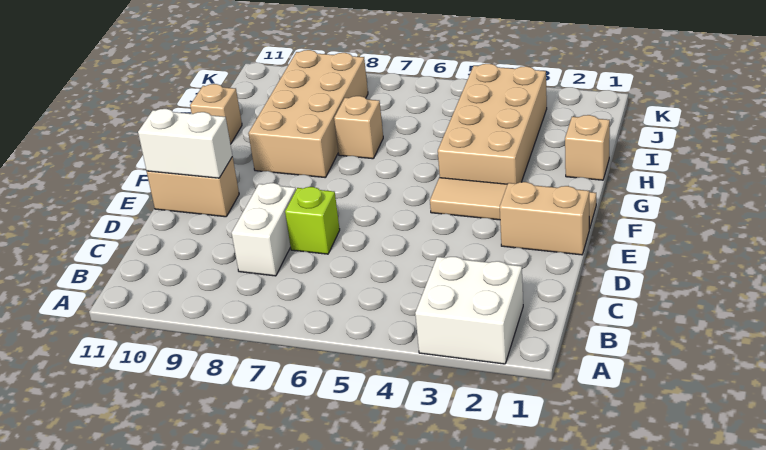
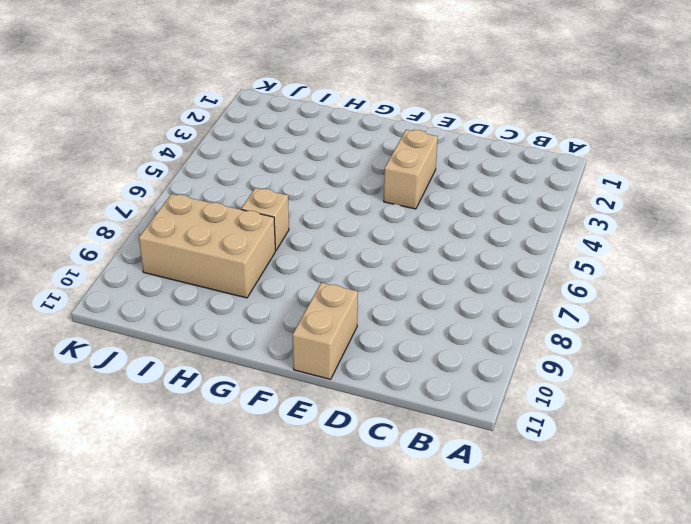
tan 1x2 brick [384,130,438,209] -> tan 1x2 brick moved to [500,182,589,255]
tan 2x3 brick [139,194,275,298] -> tan 2x4 brick [248,50,368,178]
none -> white 2x2 brick [415,257,523,364]
none -> white 1x2 brick [232,183,296,276]
none -> lime 1x1 brick [285,187,340,254]

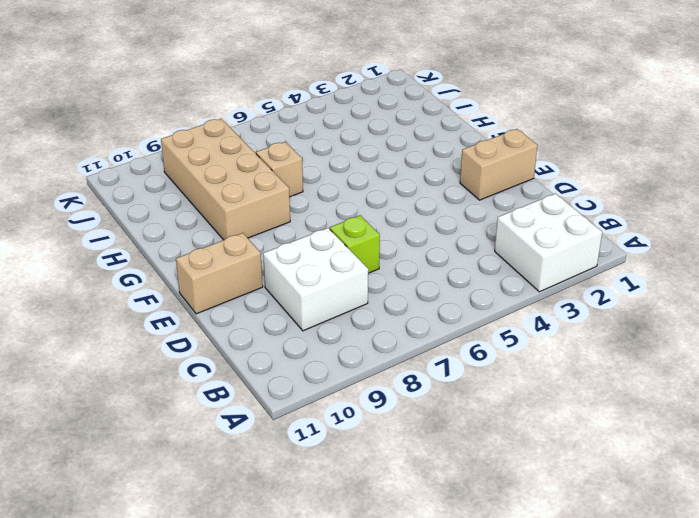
white 2x2 brick [263,228,368,331] -> white 1x2 brick [232,183,296,276]
none -> tan 1x4 tile [430,178,596,229]
none -> tan 2x4 brick [438,64,547,184]
none -> tan 1x1 brick [565,115,610,180]

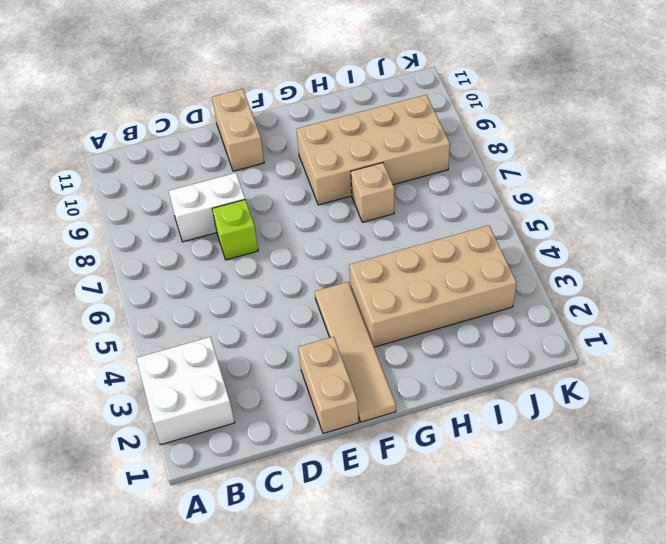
none -> tan 1x1 brick [565,115,610,180]
none -> tan 1x1 brick [190,84,242,144]
none -> white 1x2 brick [138,109,232,178]

